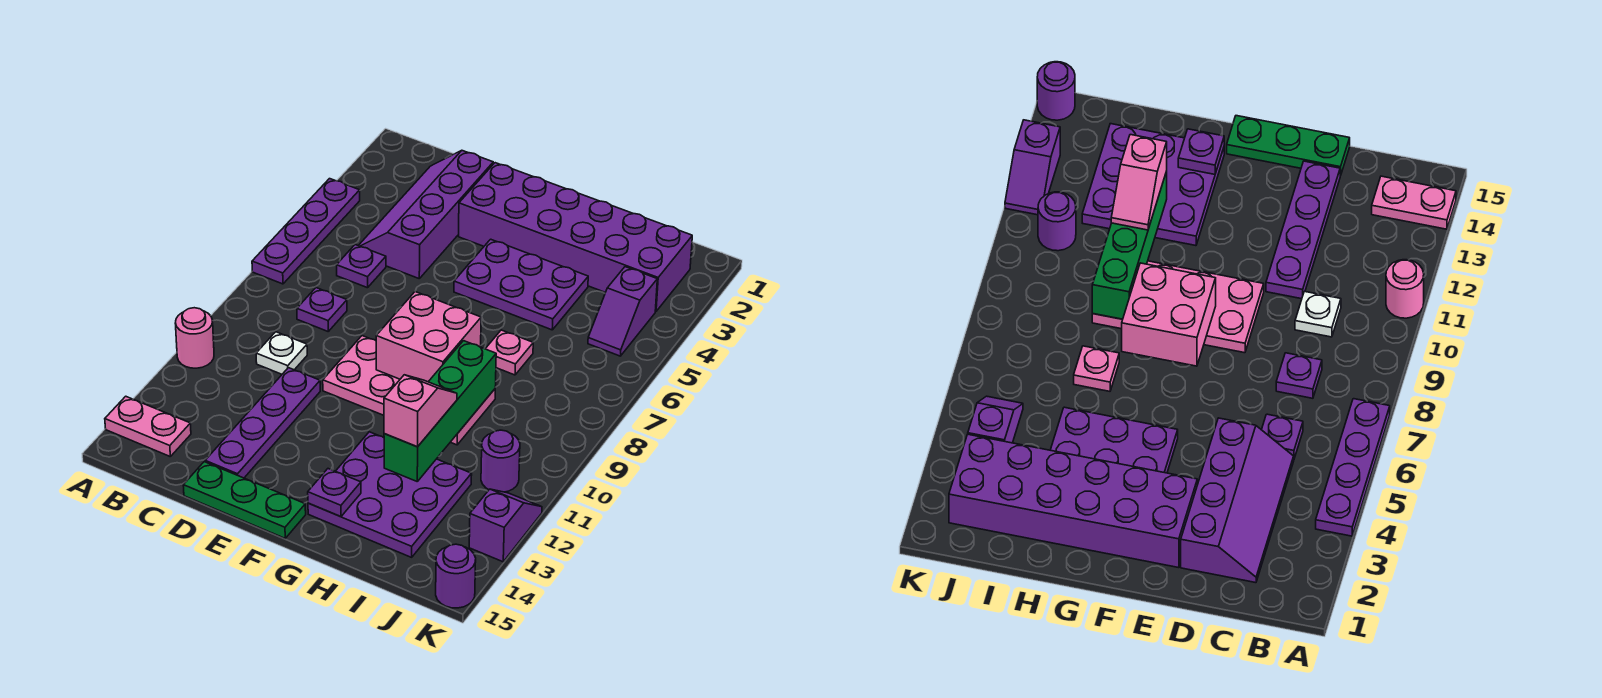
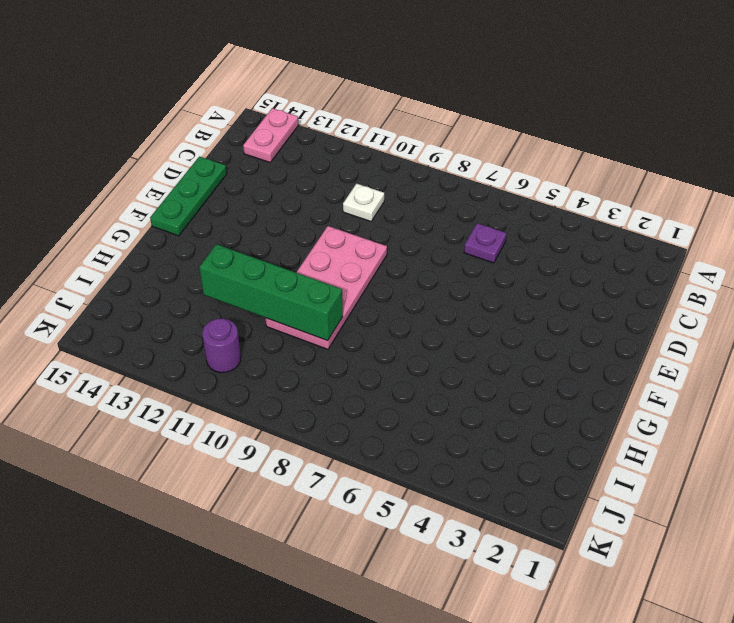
none -> purple 1x4 plate [252,179,360,284]
none -> pink 1x1 round brick [175,308,214,368]
none -> purple 2x4 slope [358,151,493,278]

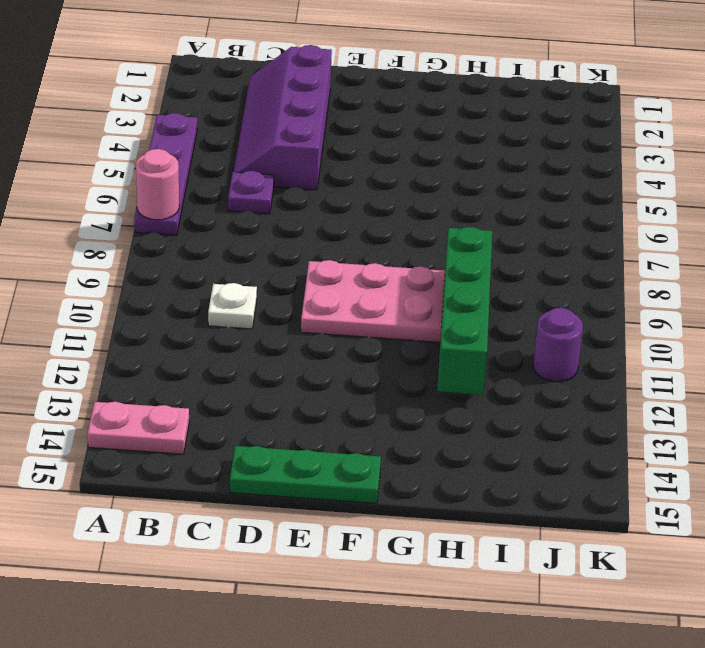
pink 1x1 round brick [136,149,179,220] -> pink 1x1 round brick moved to [175,308,214,368]
none -> purple 1x1 plate [297,288,347,331]
none -> purple 1x4 plate [205,368,320,478]
none -> purple 2x6 brick [459,163,692,312]

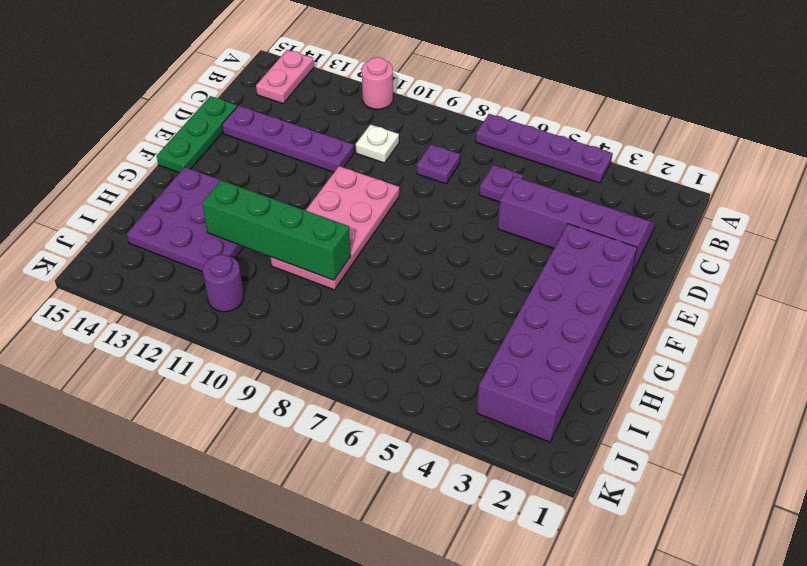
none -> purple 2x3 plate [454,239,588,330]
none -> pink 1x1 plate [486,330,533,375]
none -> purple 1x2 slope [588,267,657,356]

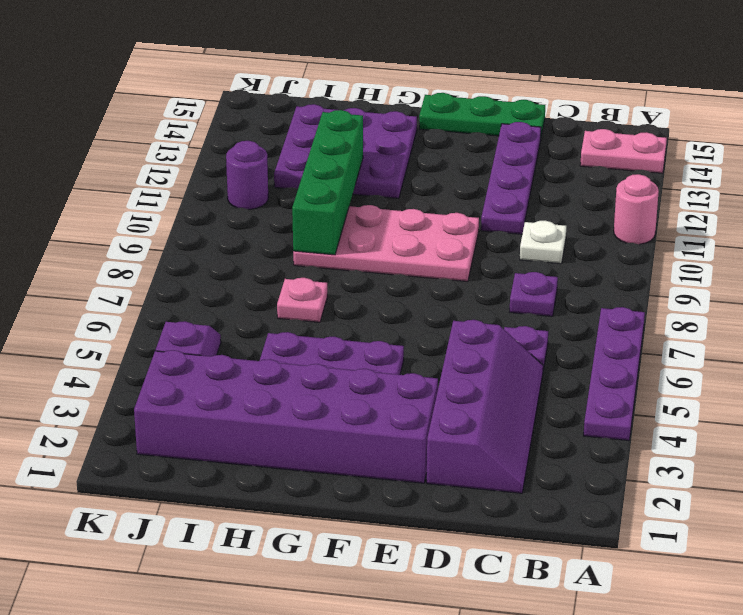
none -> purple 1x2 slope [469,489,542,562]
none -> purple 1x1 round brick [436,544,476,608]
none -> pink 2x2 brick [376,292,481,382]

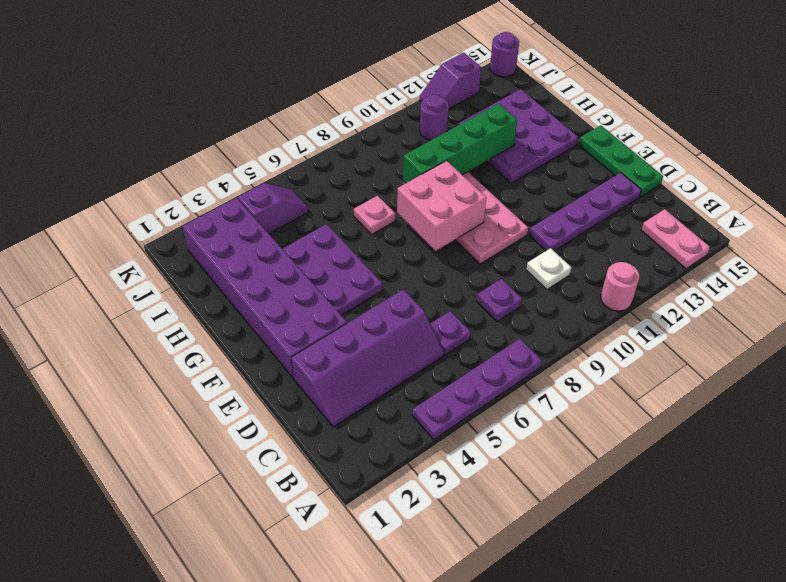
none -> purple 1x1 plate [308,469,361,517]
none -> pink 1x2 slope [384,375,457,447]

